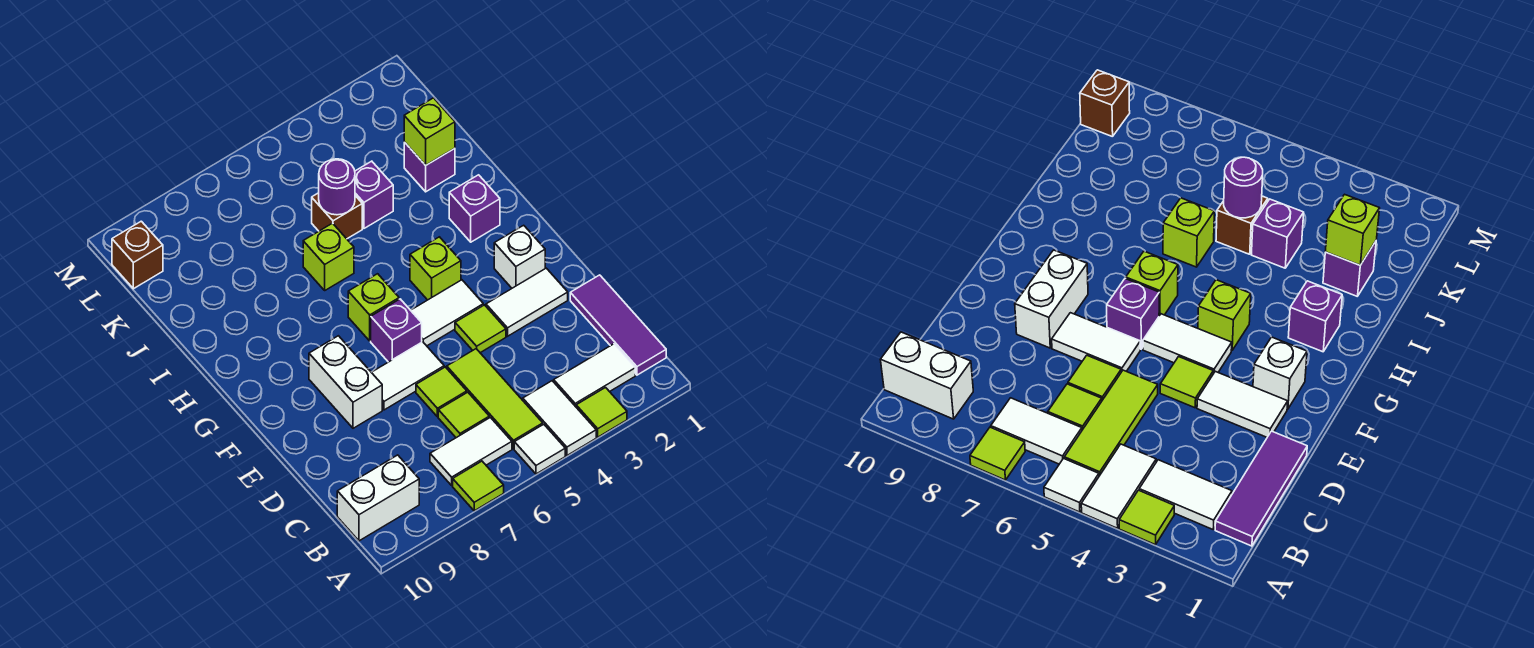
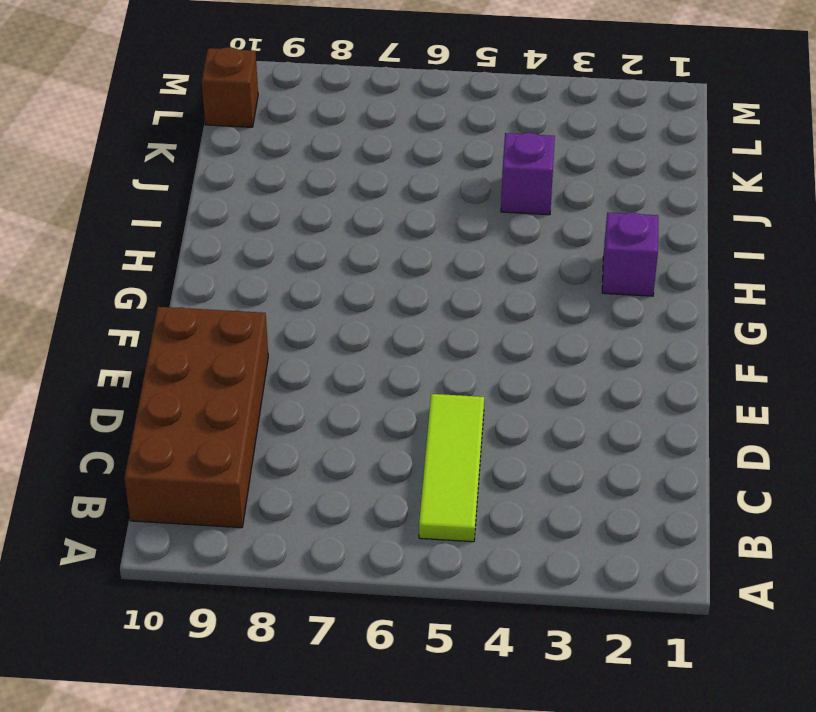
brown 2x4 brick [124,307,268,528] -> white 1x2 brick [337,455,419,541]
none -> lime 1x1 tile [576,388,627,437]
none -> white 1x2 tile [523,381,596,455]
none -> white 1x1 tile [514,424,565,474]

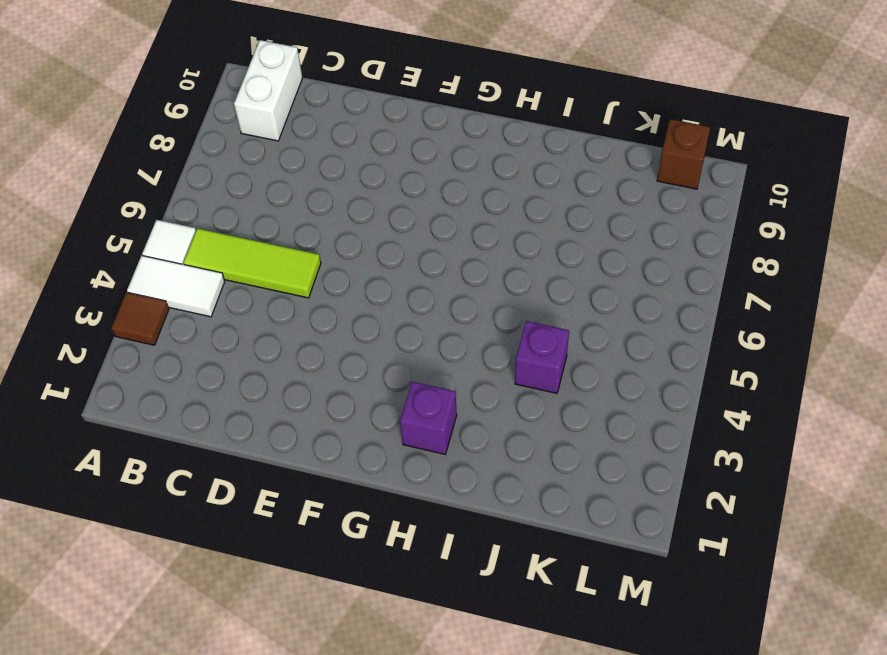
brown 1x1 tile [111,292,169,345] -> lime 1x1 tile [576,388,627,437]
none -> lime 1x1 tile [453,461,504,511]
none -> purple 1x3 tile [570,275,666,375]
none -> white 1x2 tile [554,344,635,407]

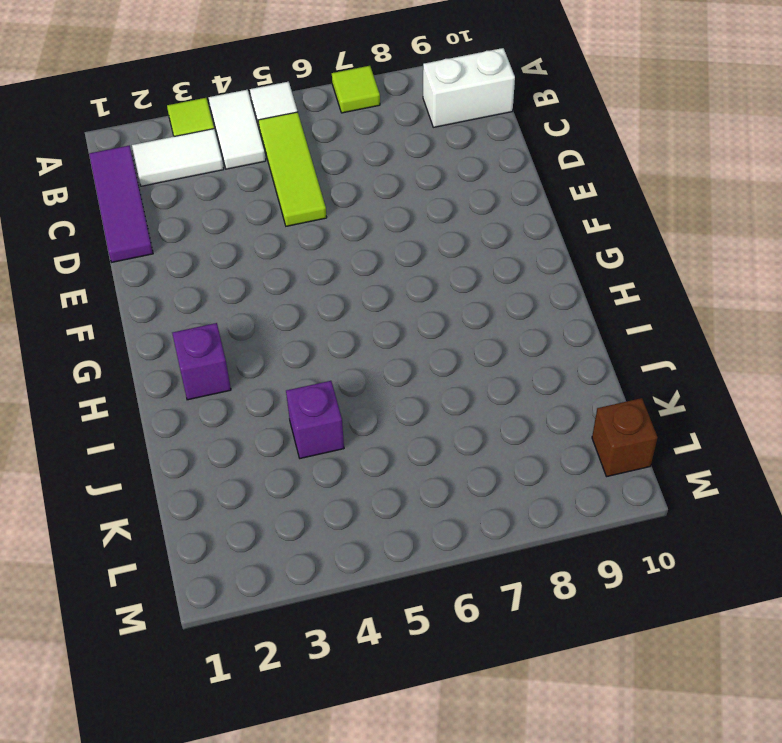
none -> white 1x2 tile [430,418,512,485]
none -> lime 1x1 tile [438,392,489,438]
none -> lime 1x1 tile [416,367,467,417]

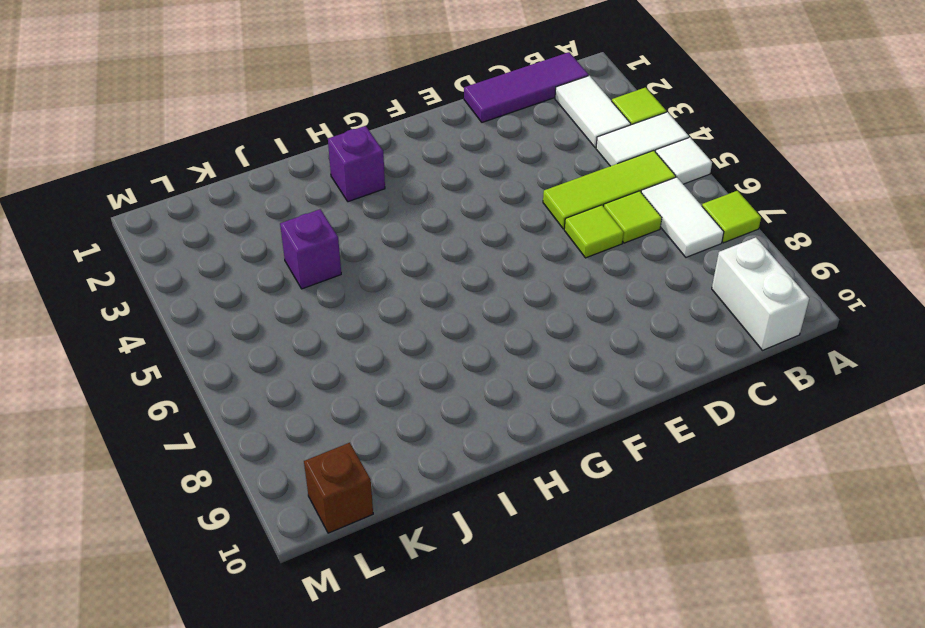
none -> white 1x2 tile [486,268,568,336]
none -> lime 1x1 tile [455,305,506,353]
none -> white 1x2 tile [371,342,444,410]

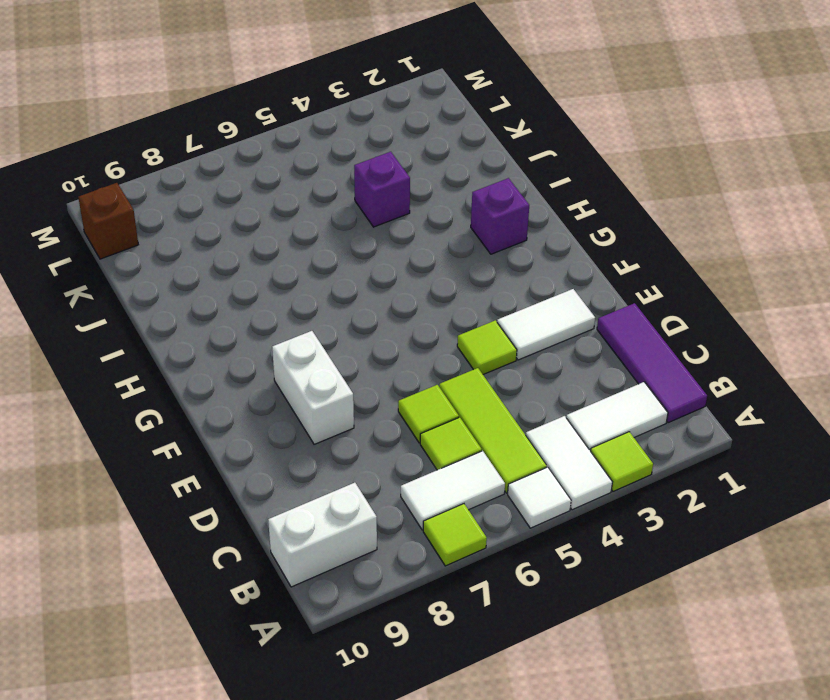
none -> white 1x2 tile [371,342,444,410]
none -> white 1x1 brick [494,225,545,288]
none -> white 1x2 tile [411,280,483,346]

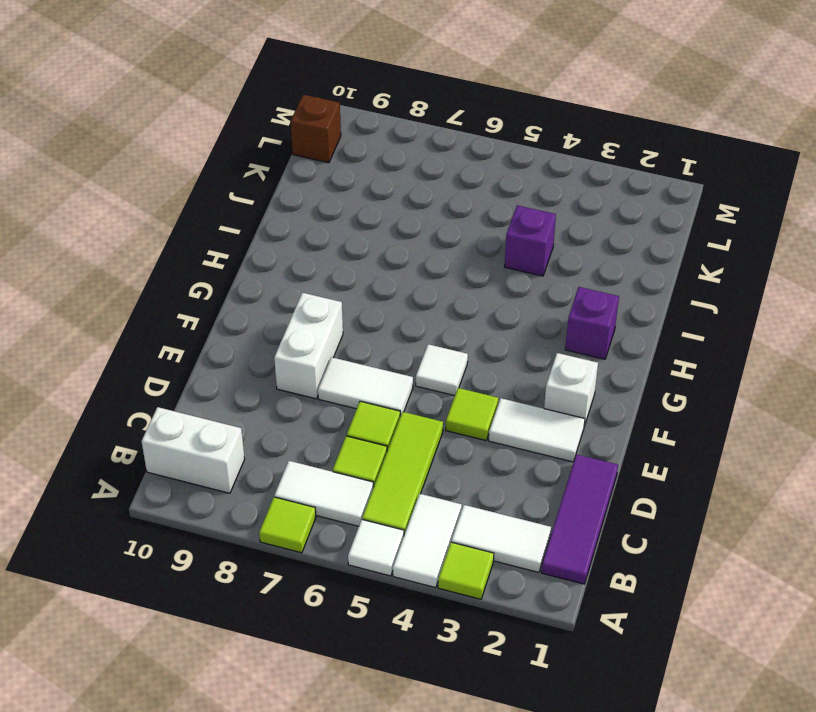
white 1x1 tile [416,344,468,396] -> white 1x2 tile [411,280,483,346]
none -> purple 1x1 brick [371,299,422,362]
none -> lime 1x1 brick [410,237,461,300]
none -> lime 1x1 brick [348,274,399,341]

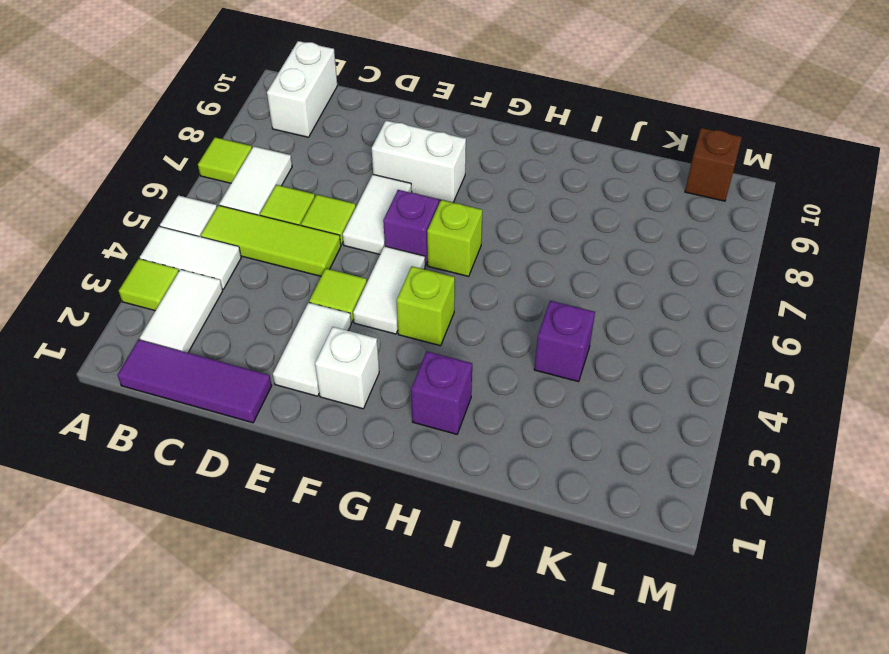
none -> lime 1x1 brick [303,223,354,290]
none -> purple 1x1 brick [404,142,455,192]
none -> brown 1x1 brick [312,193,362,239]

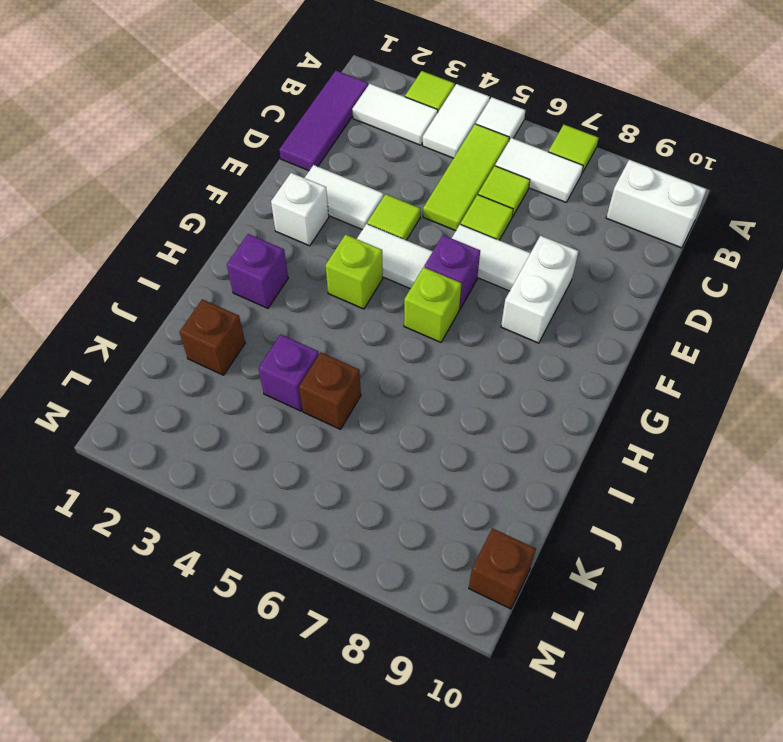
brown 1x1 brick [179,299,245,375] -> purple 1x1 brick [404,142,455,192]
none -> lime 1x1 brick [303,223,354,290]
none -> lime 1x1 brick [404,98,455,165]
none -> purple 1x1 round brick [319,159,355,215]

